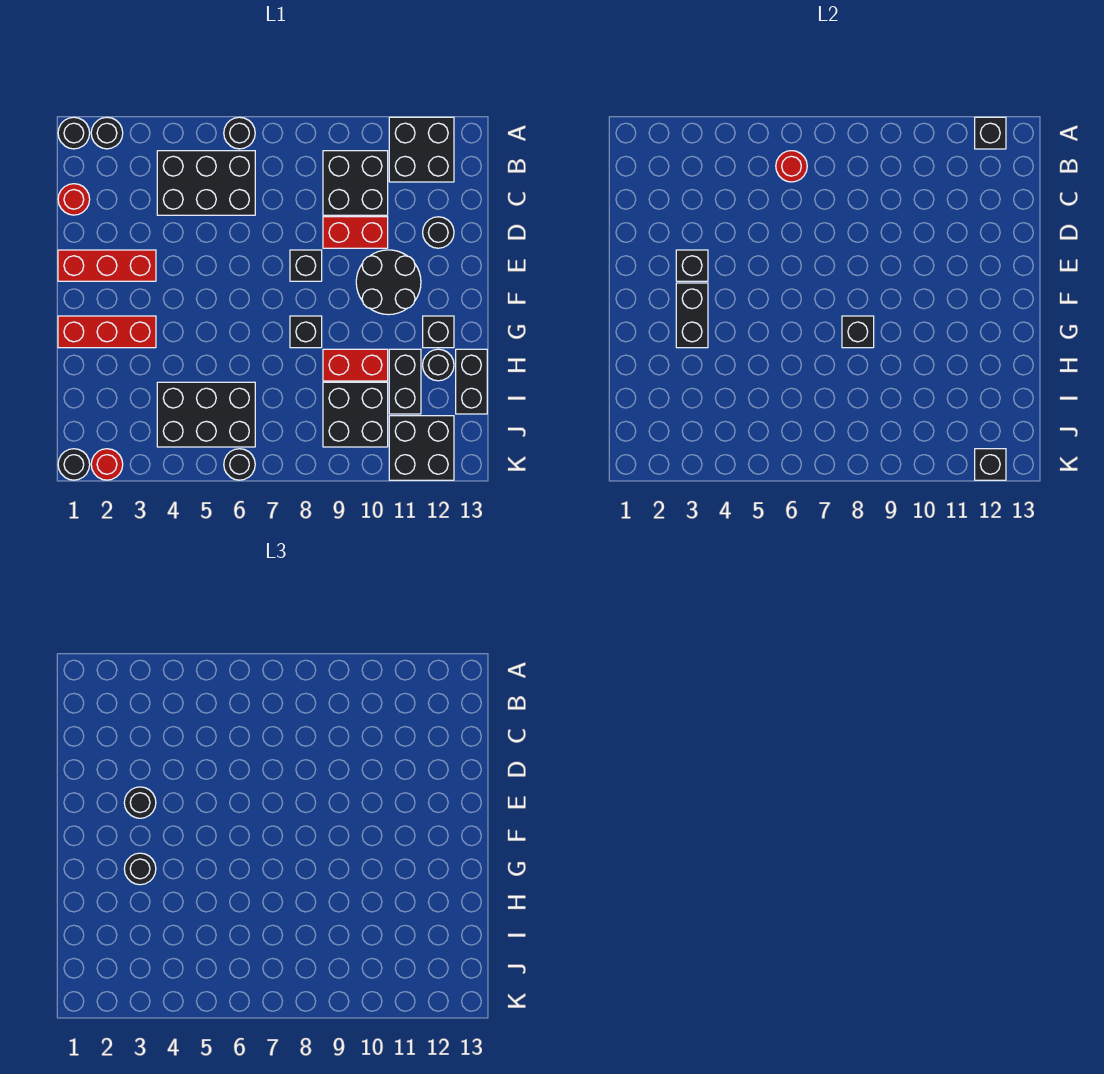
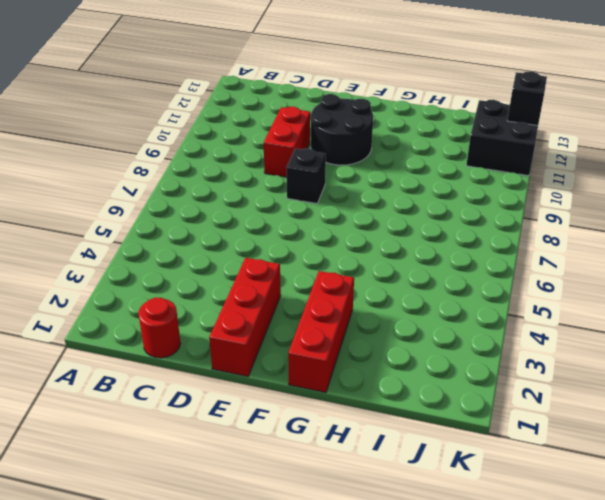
none -> black 1x1 round brick [58,117,90,149]
none -> black 1x1 round brick [91,117,123,149]
none -> black 1x1 round brick [224,117,255,149]
none -> black 2x2 brick [389,117,454,182]

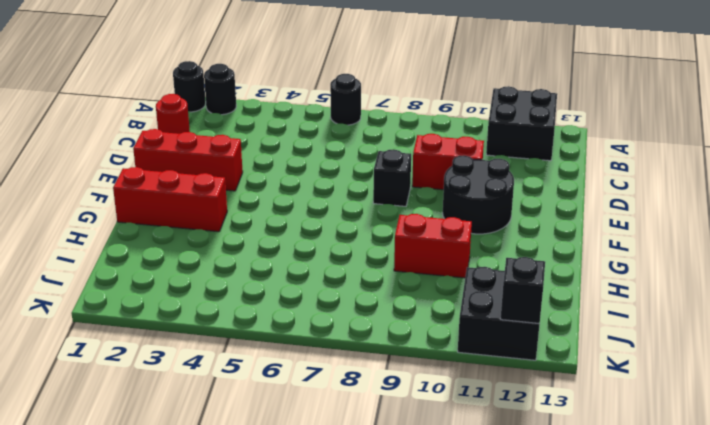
none -> black 2x3 brick [157,151,255,215]
none -> black 2x2 brick [323,151,388,215]
none -> black 1x1 round brick [423,217,454,248]
none -> black 1x1 brick [290,316,322,348]

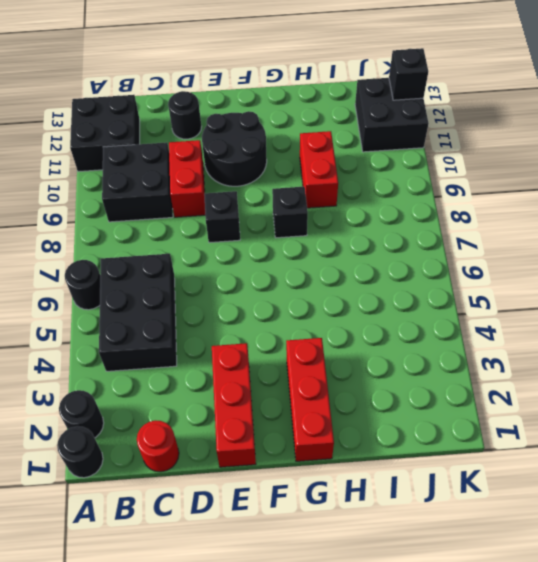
none -> black 1x1 brick [423,316,454,348]
none -> black 1x2 brick [389,349,421,414]
none -> black 1x1 round brick [423,349,454,381]
none -> black 1x2 brick [456,349,487,414]

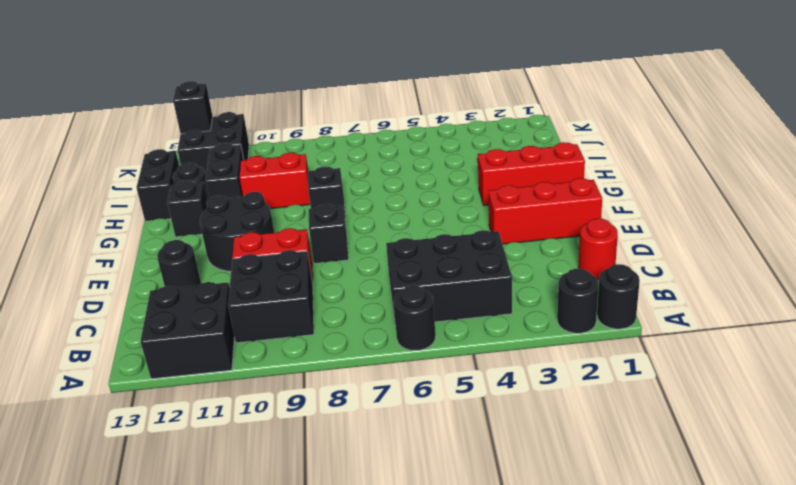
none -> black 2x3 brick [157,382,255,447]
none -> black 2x2 brick [323,382,388,447]
none -> black 1x1 round brick [58,449,90,480]
none -> red 1x1 round brick [91,449,123,480]

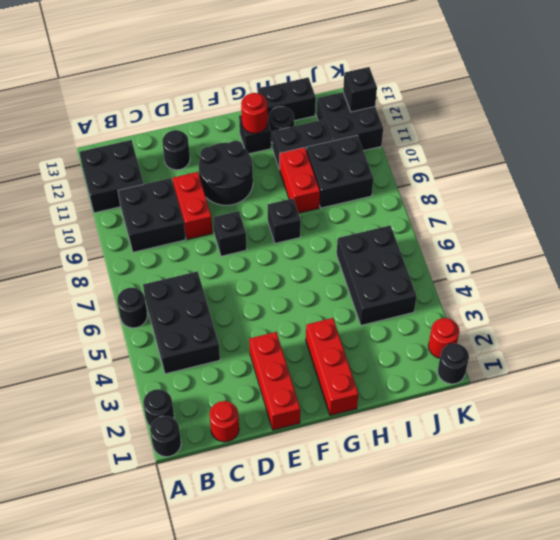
red 1x1 round brick [241,93,268,133] -> red 1x1 round brick moved to [776,151,807,182]
none -> black 1x1 round brick [224,449,255,480]
none -> black 1x1 brick [975,117,1006,149]
none -> black 1x1 brick [676,250,708,281]
none -> black 1x2 brick [676,283,708,348]

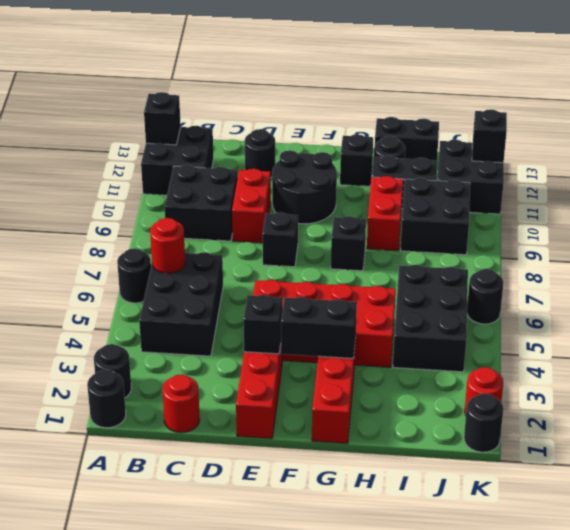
red 2x4 brick [253,280,396,367] -> none
none -> black 1x1 brick [842,316,874,348]
none -> black 1x1 round brick [124,787,156,818]
none -> black 1x1 round brick [124,853,156,885]

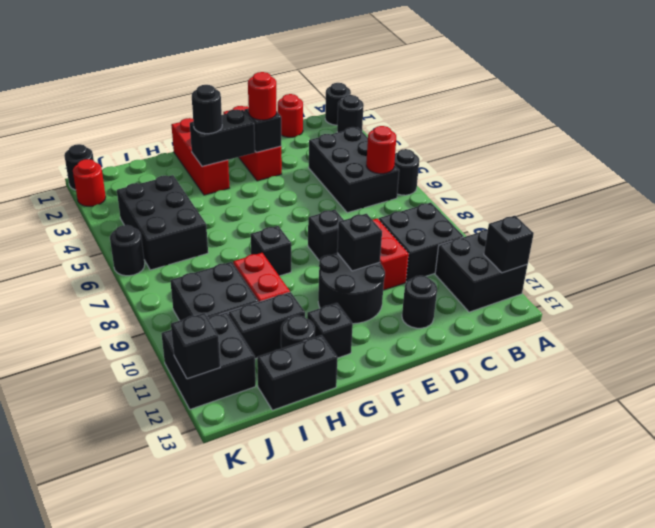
red 1x1 round brick [248,72,277,120] -> black 1x1 round brick [124,787,156,818]
black 1x1 brick [337,214,382,271] -> black 1x1 brick moved to [842,316,874,348]

